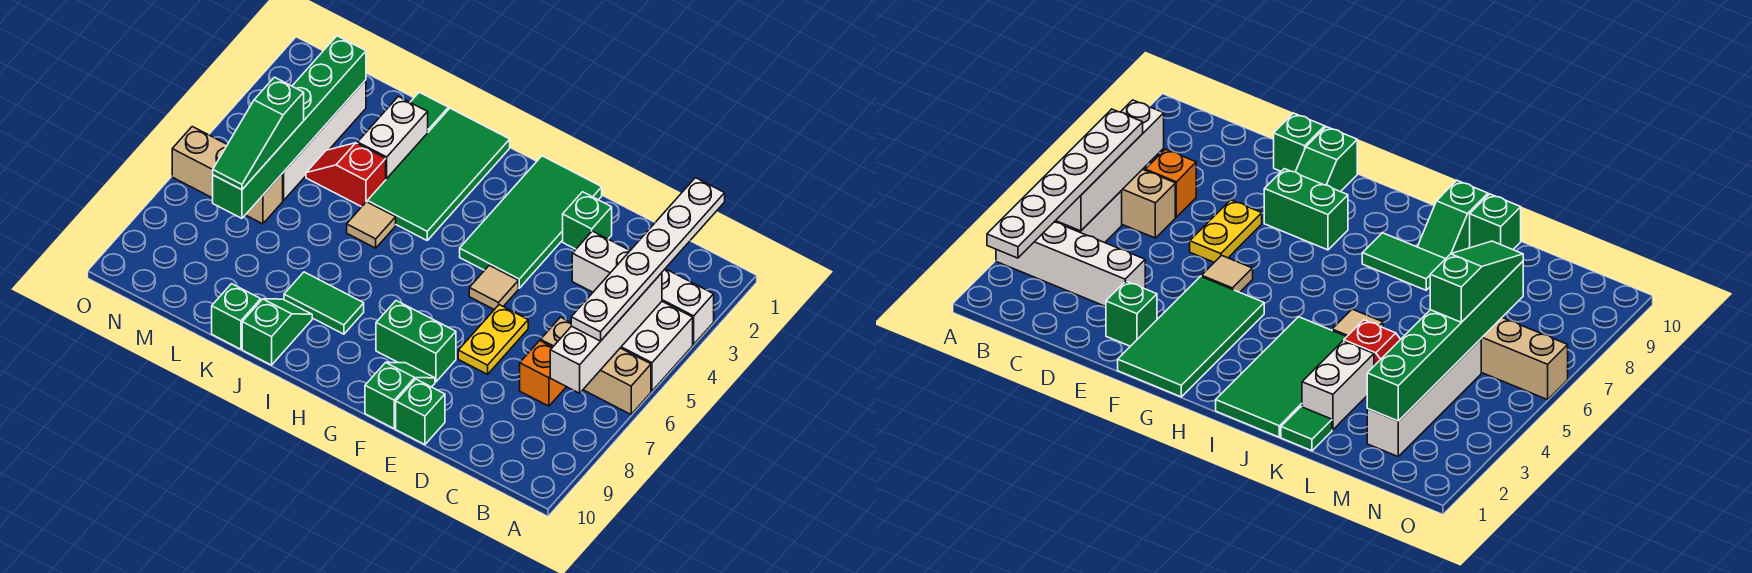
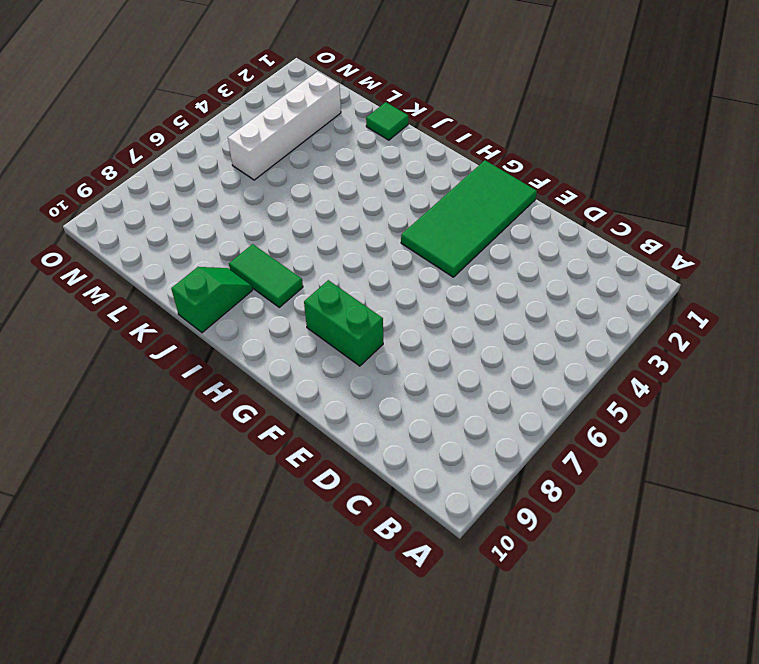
none -> white 1x4 brick [572,231,714,344]
none -> white 2x2 brick [621,302,693,391]
none -> tan 1x3 brick [541,317,651,414]

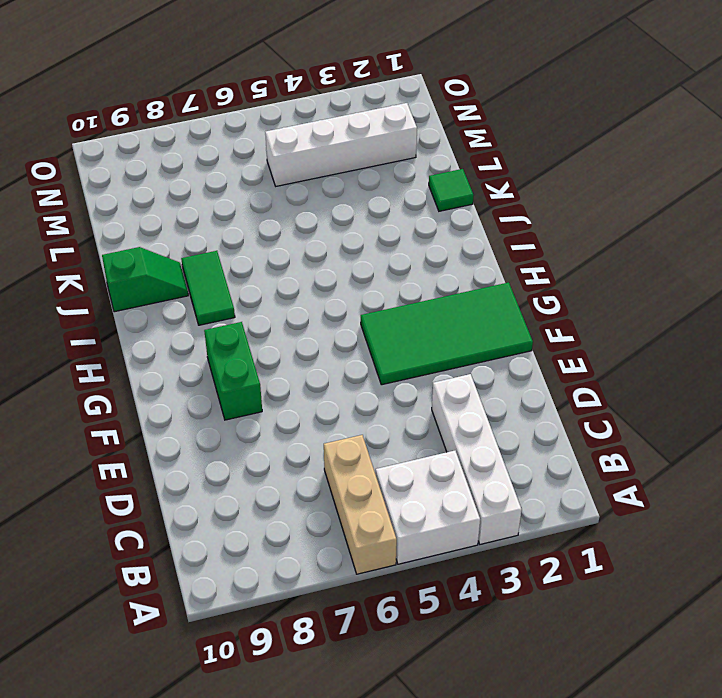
none -> orange 1x1 brick [520,341,566,406]
none -> green 1x1 brick [563,192,612,249]
none -> yellow 1x2 plate [458,305,528,374]

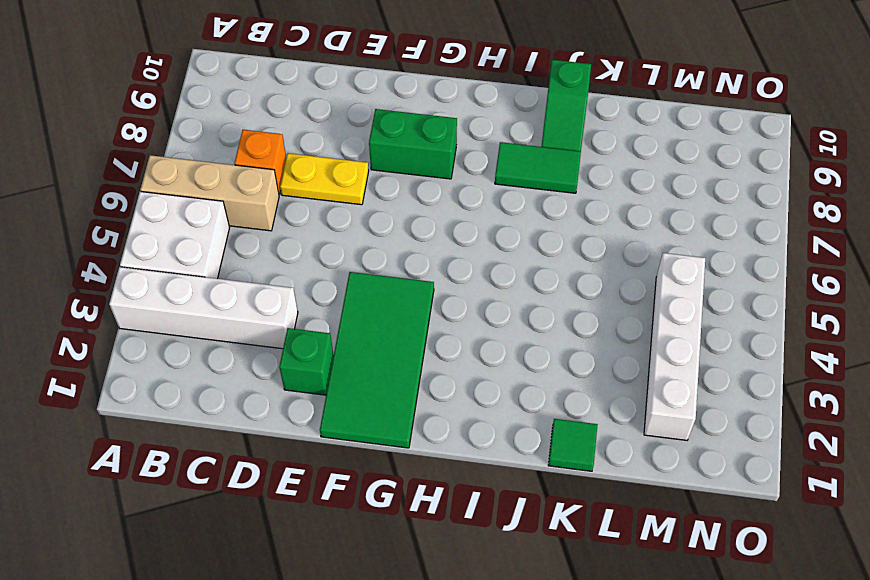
yellow 1x2 plate [280,153,369,205] -> yellow 1x2 plate turned to [458,305,528,374]
none -> green 1x1 brick [396,379,445,445]
none -> tan 1x1 tile [469,265,518,310]
none -> green 1x2 slope [365,362,435,428]

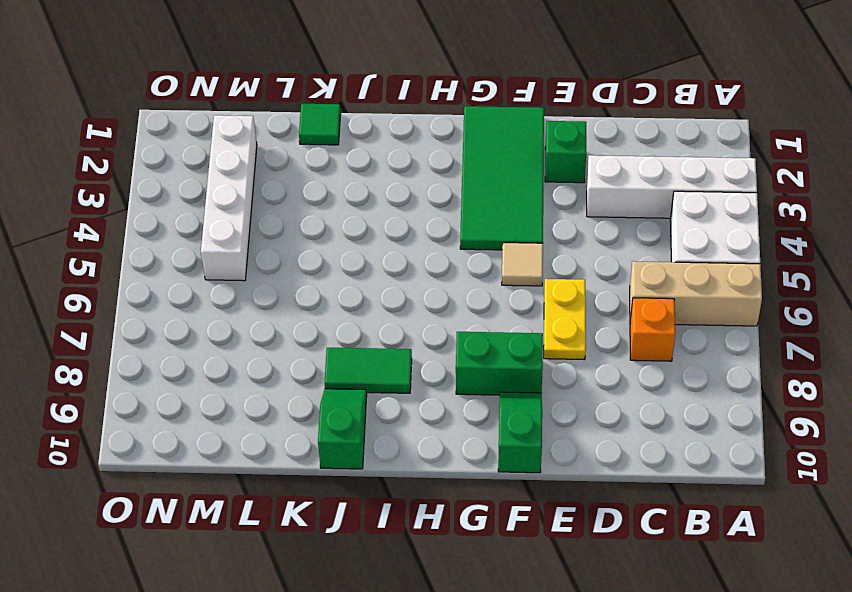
none -> green 1x1 brick [396,379,445,445]
none -> green 2x4 tile [367,108,510,240]
none -> tan 1x1 tile [347,202,396,248]

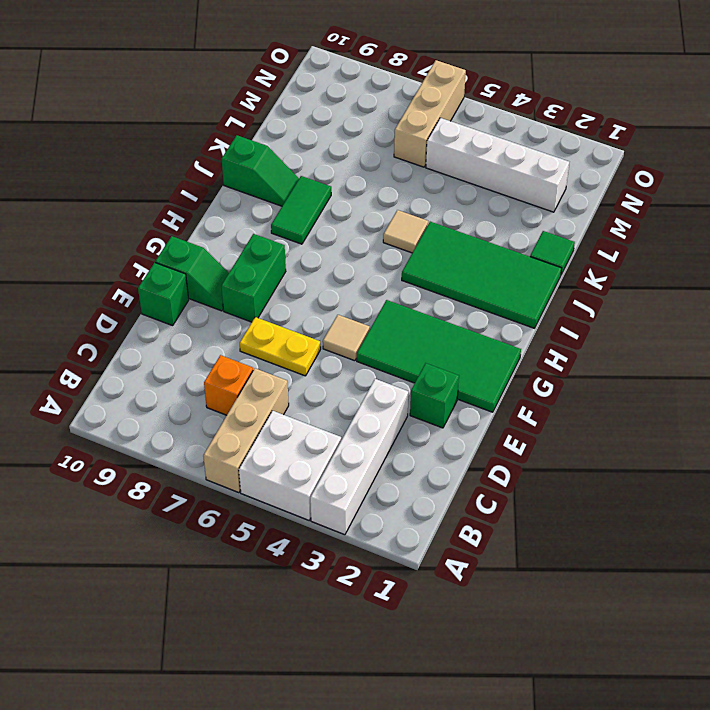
none -> white 1x2 brick [358,96,428,179]
none -> red 1x2 slope [306,143,386,207]
none -> green 1x1 brick [212,284,261,349]

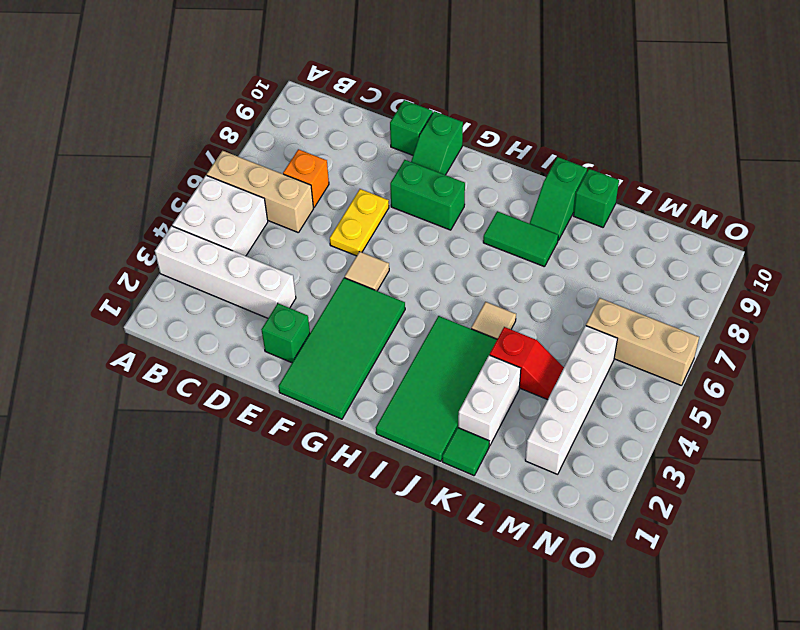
none -> white 1x4 brick [550,273,662,393]
none -> green 1x6 brick [213,36,366,218]
none -> white 1x6 plate [571,178,725,341]

